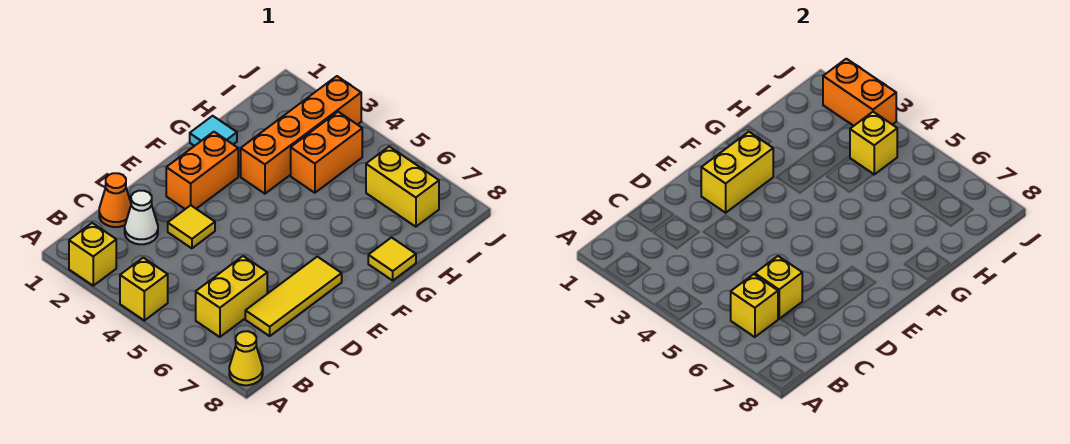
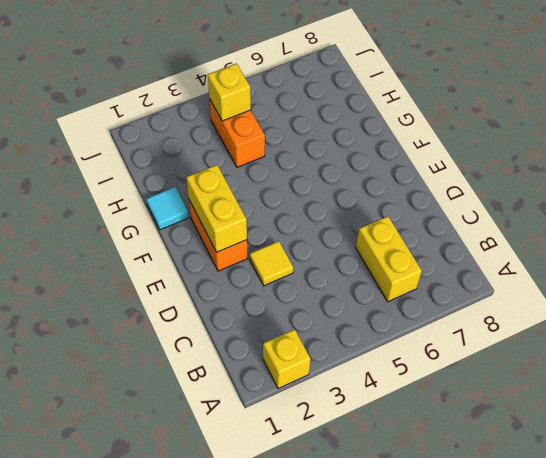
none -> yellow 1x1 brick [120,258,168,320]
none -> yellow 1x1 cone [229,331,263,385]
none -> orange 1x1 cone [99,173,131,227]

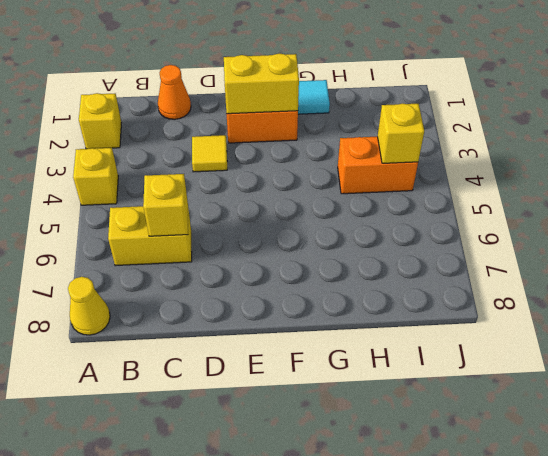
none -> white 1x1 cone [125,191,158,244]
none -> yellow 1x3 tile [245,257,342,336]
none -> orange 1x4 brick [241,76,361,194]

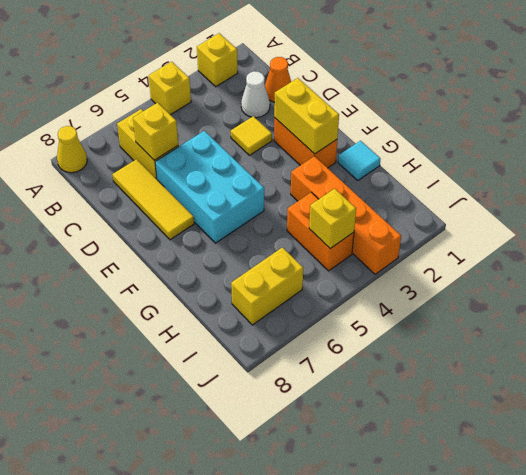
cyan 2x3 brick [155,131,264,243] -> none
none -> yellow 1x1 tile [368,238,416,280]
none -> yellow 1x1 brick [731,274,778,337]
none -> orange 1x2 brick [823,59,896,126]

